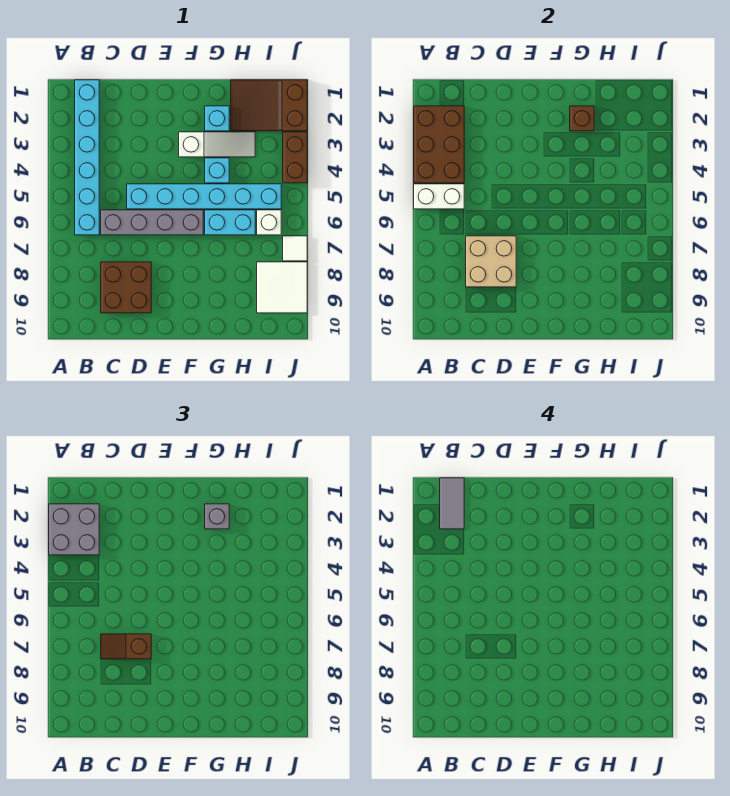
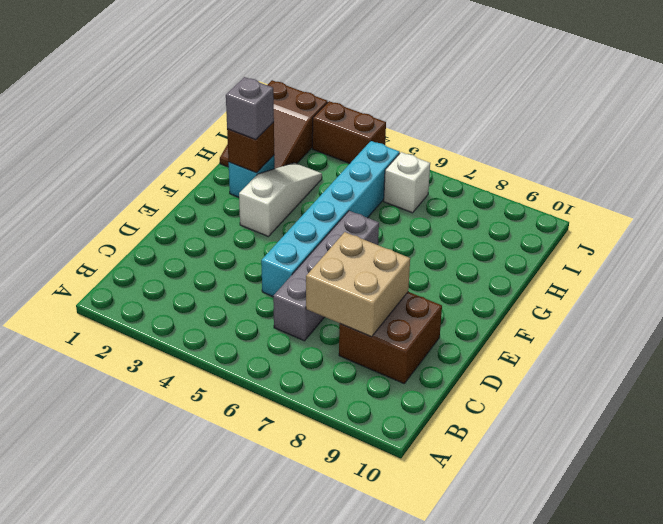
none -> cyan 1x6 brick [75,80,99,235]
none -> cyan 1x1 brick [205,158,229,183]
none -> cyan 1x2 brick [205,210,255,235]

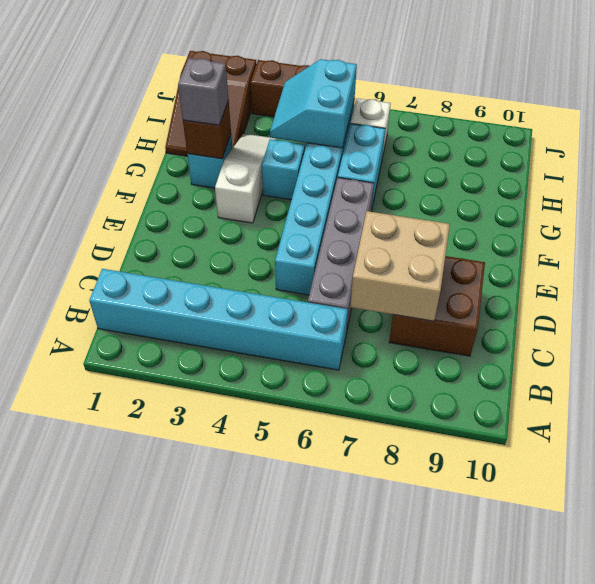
cyan 2x2 slope [270,59,357,148] -> none
none -> white 2x2 tile [257,262,307,313]
none -> white 1x1 tile [283,236,307,261]
none -> brown 2x3 brick [414,106,464,183]

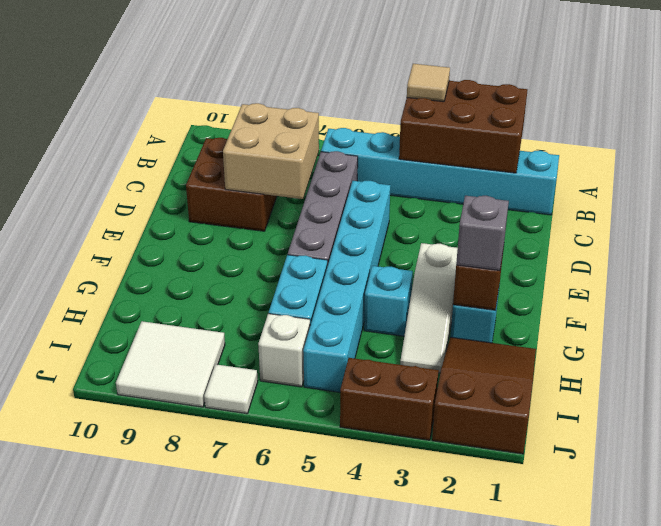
tan 1x1 tile [407,64,450,102] -> none
none -> white 1x2 brick [414,184,464,209]
none -> grey 2x2 brick [49,504,99,555]
none -> brown 1x2 slope [101,634,151,659]

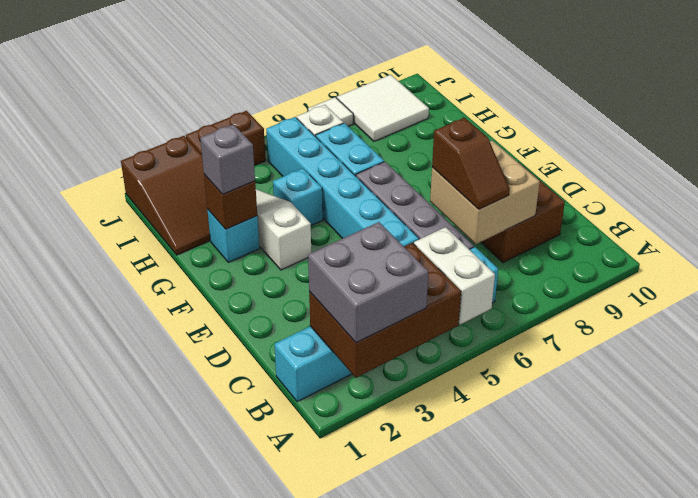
none -> grey 1x2 tile [440,478,464,529]

